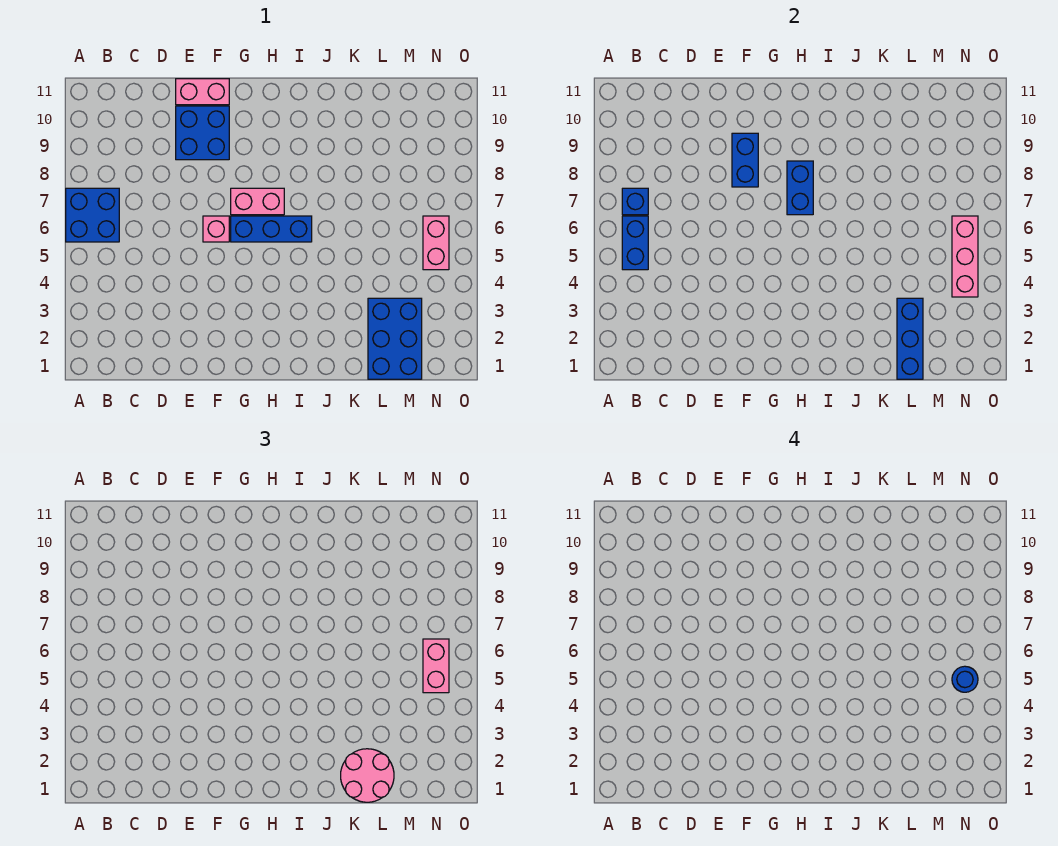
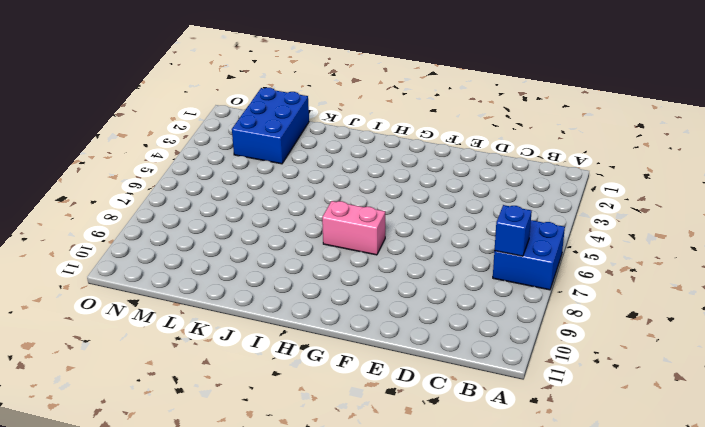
none -> blue 2x2 brick [176,106,229,160]
none -> pink 1x2 brick [176,79,229,105]
none -> pink 1x1 brick [203,216,229,242]

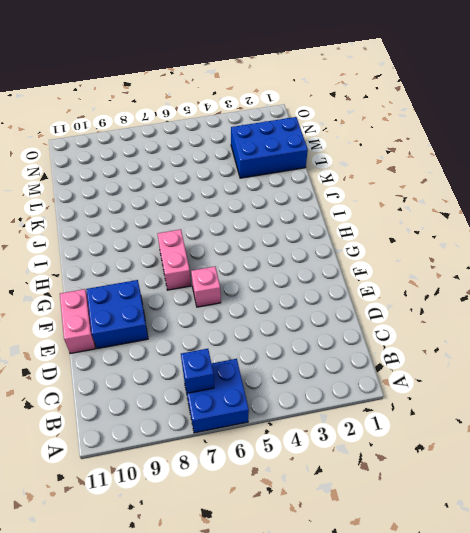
none -> blue 1x3 brick [231,216,312,242]
none -> pink 1x2 brick [423,216,449,270]
none -> blue 1x2 brick [622,216,648,270]

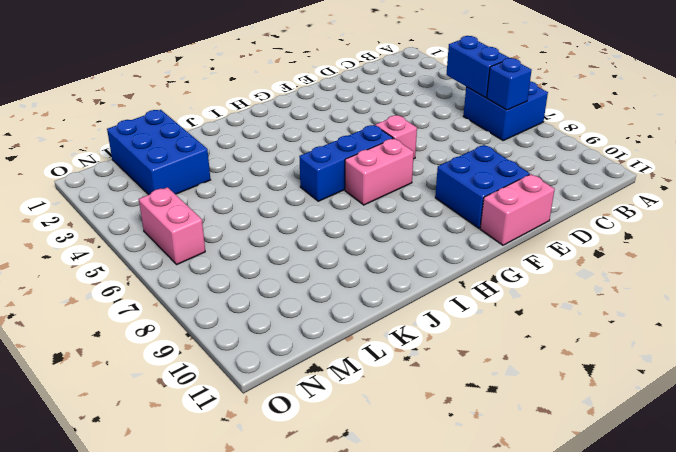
none -> blue 1x2 brick [732,133,758,187]
none -> blue 1x2 brick [787,161,813,215]
none -> blue 1x3 brick [897,298,923,379]

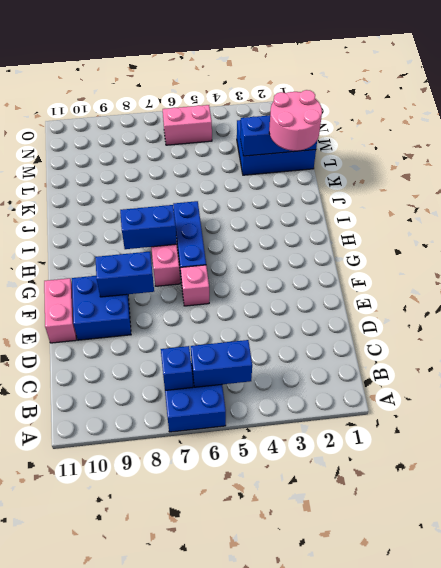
none -> pink 1x3 brick [952,216,978,297]
none -> pink 1x2 brick [423,639,449,693]
none -> blue 1x1 round brick [952,666,978,692]

